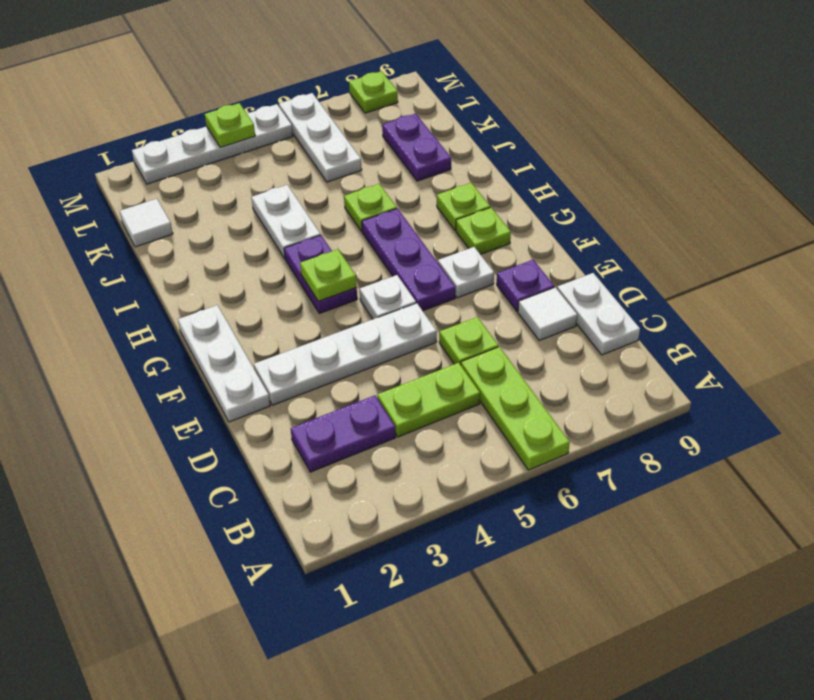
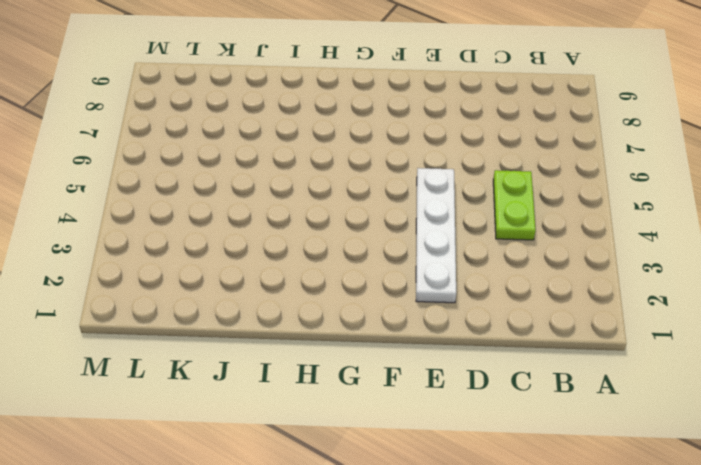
none -> lime 1x3 plate [461,347,570,470]
none -> purple 1x2 plate [291,395,396,472]
none -> white 1x2 plate [557,273,640,355]

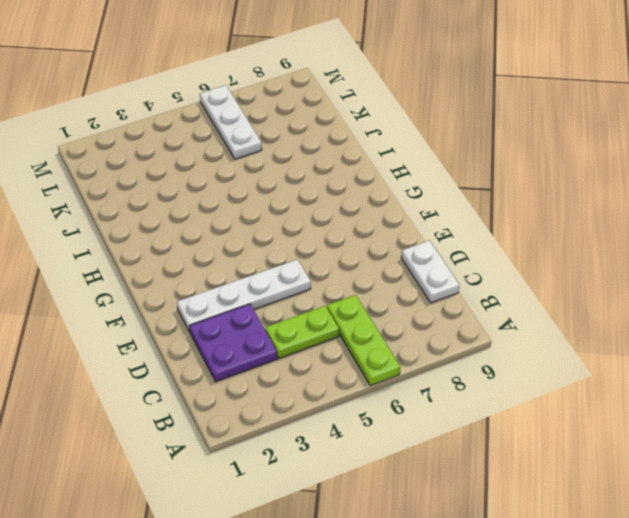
purple 2x2 plate [190,304,277,382] -> purple 1x2 plate [291,395,396,472]
none -> lime 1x1 plate [439,317,498,365]
none -> white 1x1 tile [518,287,577,341]
none -> white 1x3 plate [178,305,270,422]

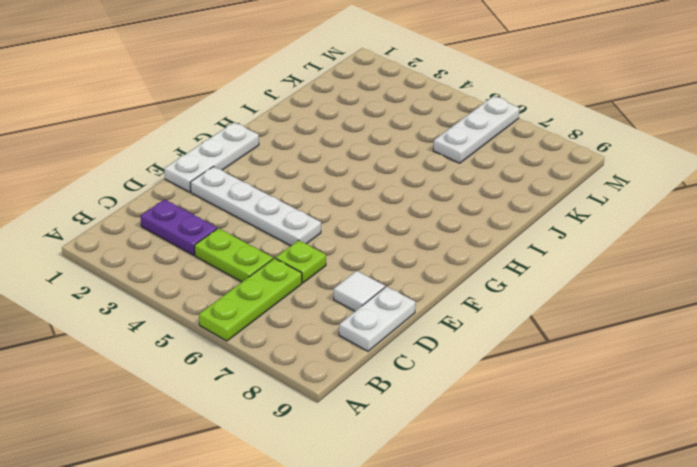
none -> purple 1x1 plate [497,260,554,311]
none -> white 1x1 plate [360,275,416,319]
none -> purple 1x3 plate [362,209,455,311]

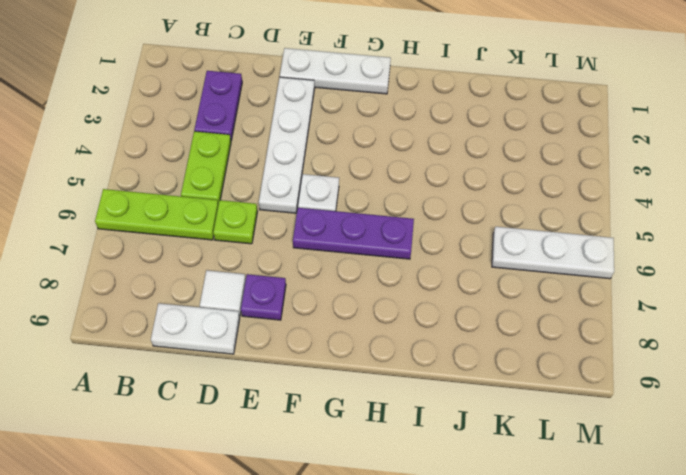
none -> white 1x1 plate [438,247,494,298]
none -> purple 1x2 plate [284,235,357,314]
none -> lime 1x1 plate [456,207,511,255]

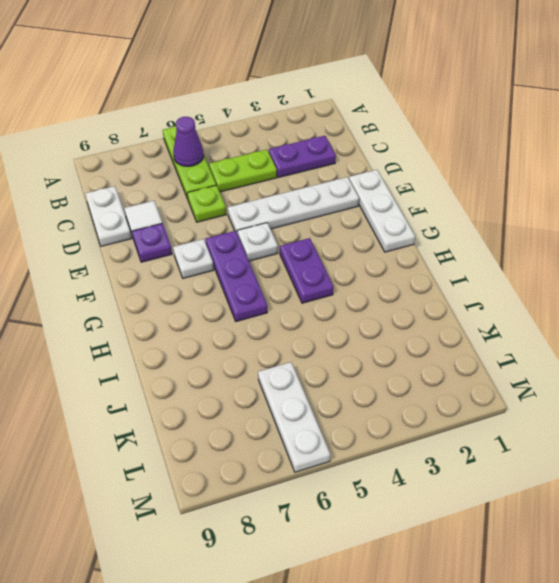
purple 1x1 cone [173,117,204,166] -> none
none -> lime 1x1 plate [456,207,511,255]
none -> lime 1x1 plate [437,183,490,230]
none -> white 1x2 plate [251,185,321,258]

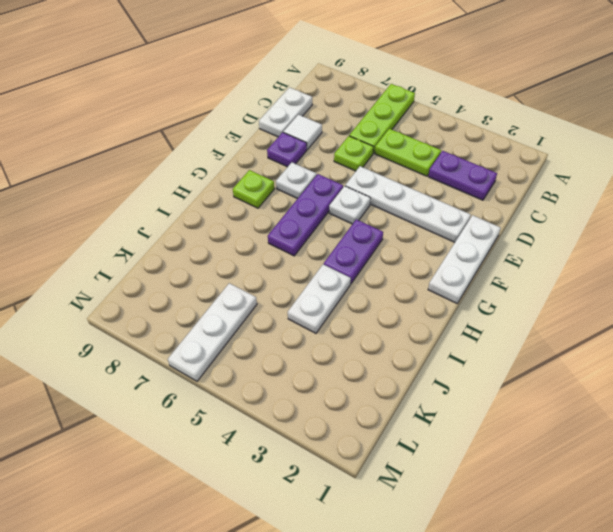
none -> lime 1x1 plate [437,183,490,230]
none -> lime 1x1 plate [344,184,397,231]
none -> purple 1x2 plate [382,114,451,181]

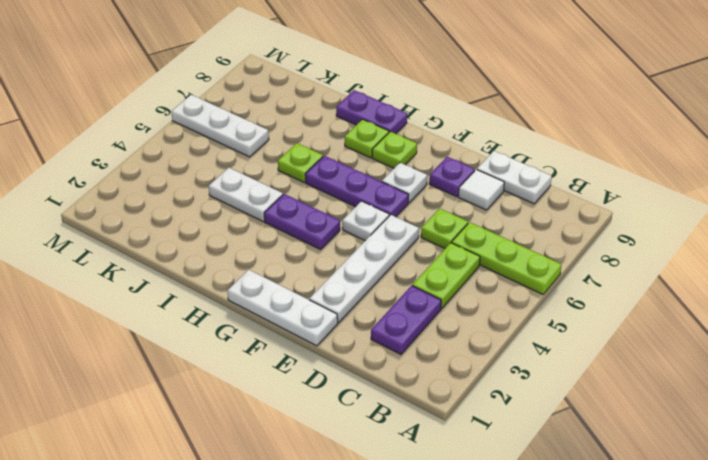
purple 1x2 plate [336,90,407,134] -> purple 1x2 plate moved to [382,114,451,181]
none -> white 1x1 tile [120,199,173,247]
none -> white 1x4 plate [132,104,293,184]
none -> lime 1x1 plate [349,71,398,113]

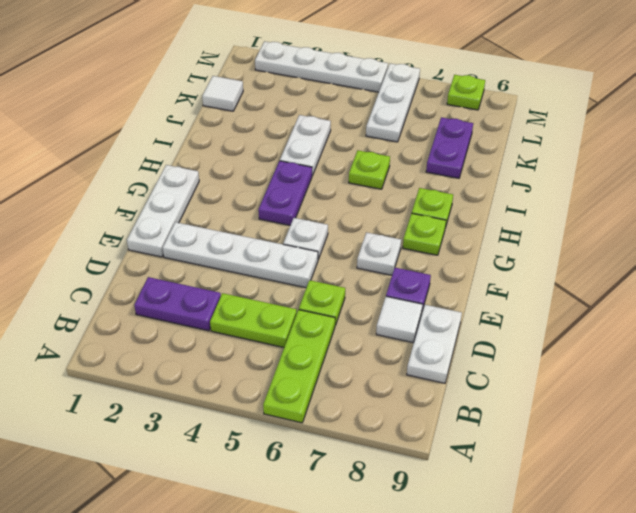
none -> purple 1x3 plate [362,209,455,311]
none -> lime 1x1 plate [300,249,357,301]
none -> lime 1x1 plate [205,103,255,147]

